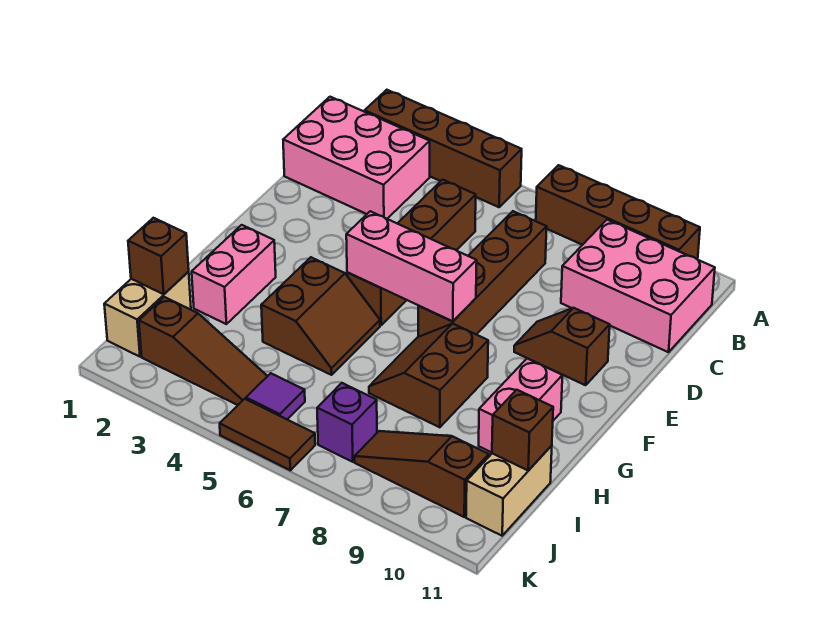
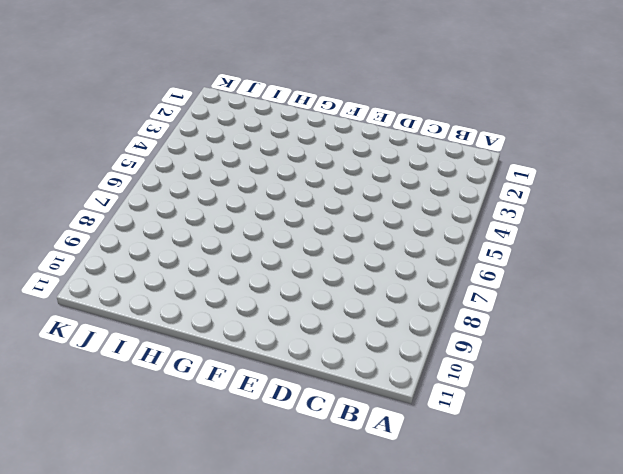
none -> brown 1x4 brick [365,90,522,207]
none -> brown 1x4 brick [536,165,700,260]
none -> pink 2x3 brick [283,97,430,219]

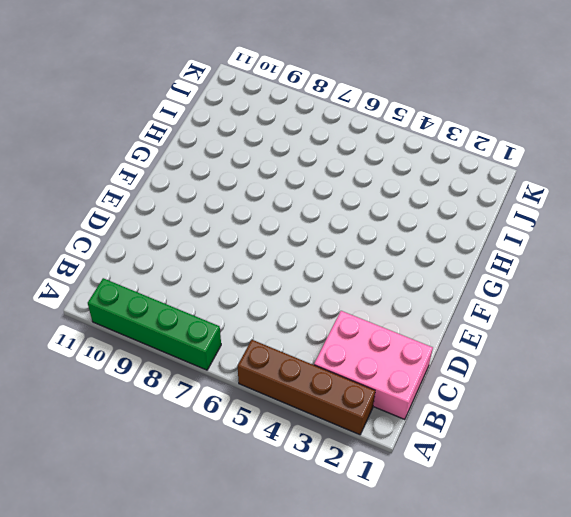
green 1x4 brick [88,278,221,370] -> brown 1x4 brick [536,165,700,260]
none -> pink 2x3 brick [561,220,715,352]
none -> brown 1x4 brick [347,180,476,325]
none -> brown 1x4 brick [418,211,547,337]

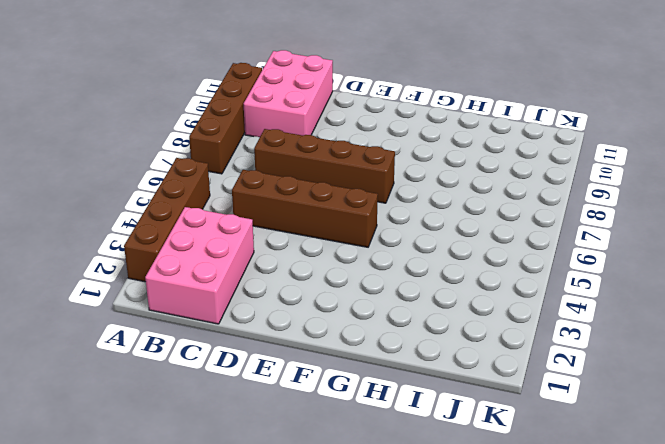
none -> brown 1x2 slope [514,308,610,385]
none -> pink 1x2 brick [192,225,276,324]
none -> brown 2x2 slope [261,257,380,375]

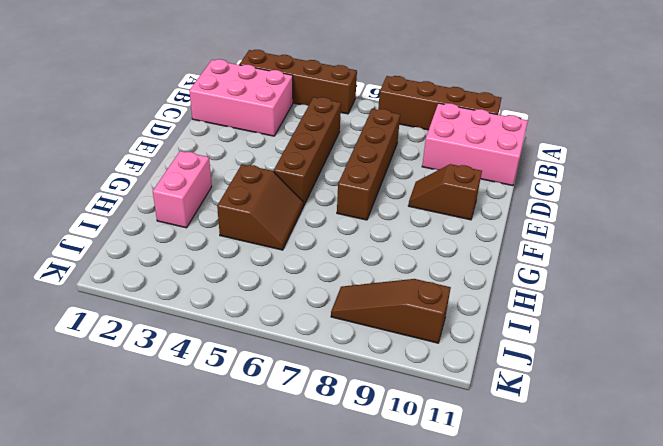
none -> brown 2x2 slope [369,324,488,427]
none -> pink 1x2 brick [479,358,562,452]
none -> tan 1x2 brick [104,272,191,357]

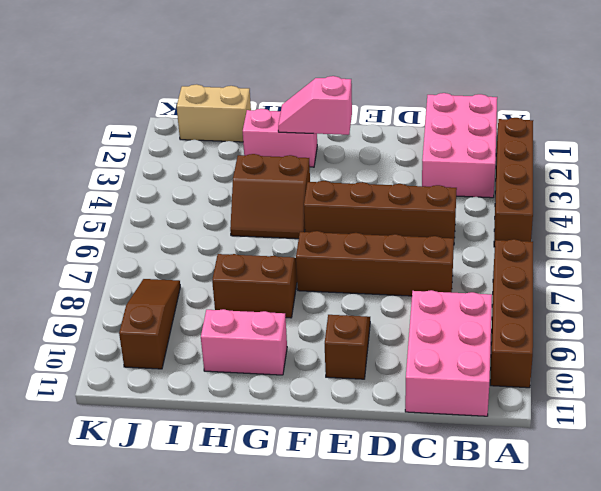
pink 1x2 slope [278,76,352,135] -> none
none -> tan 1x2 brick [466,446,552,536]
none -> brown 1x3 slope [139,297,267,405]
none -> purple 1x1 tile [246,373,305,419]

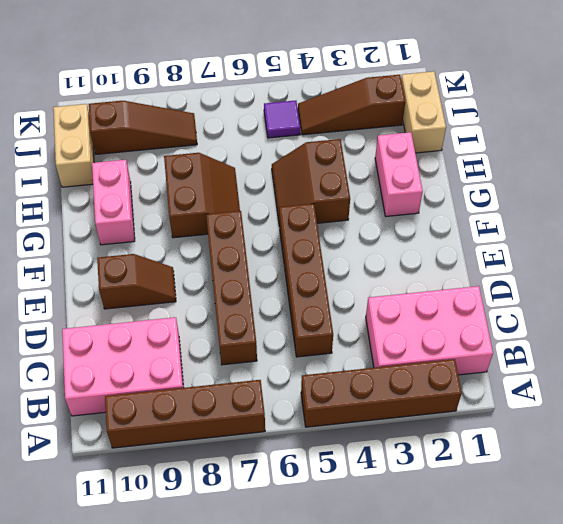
none -> purple 1x1 brick [317,383,377,462]
none -> brown 1x2 tile [220,399,315,470]
none -> pink 1x3 brick [346,211,477,322]

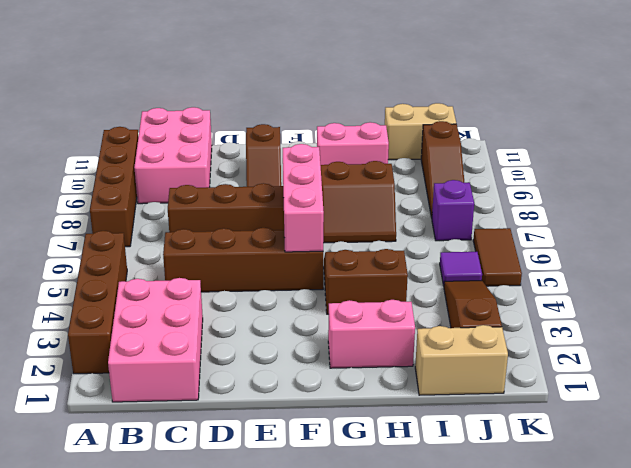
none -> brown 1x1 brick [128,218,189,294]
none -> brown 1x1 brick [492,390,553,471]

